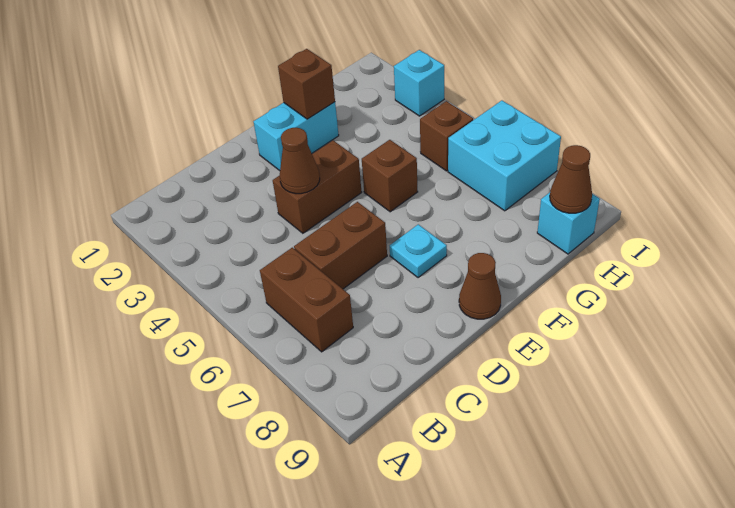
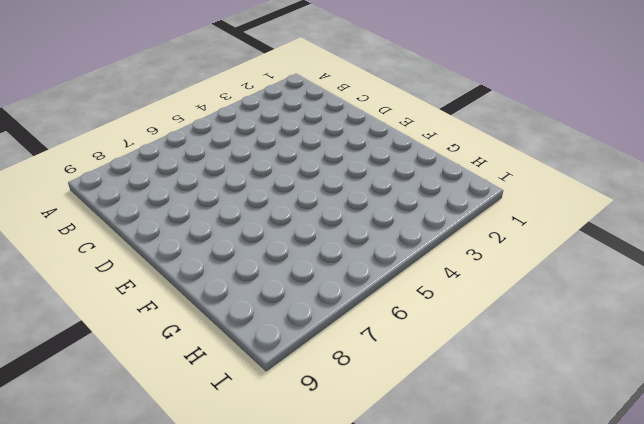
none -> brown 1x2 brick [260,248,353,352]
none -> brown 1x2 brick [294,202,387,289]
none -> brown 1x2 brick [273,141,362,233]

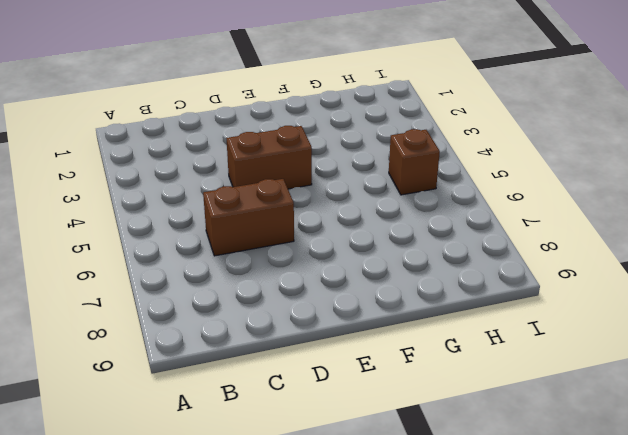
none -> brown 1x2 brick [260,248,353,352]
none -> cyan 1x2 brick [254,102,339,171]
none -> cyan 1x1 plate [390,224,447,278]

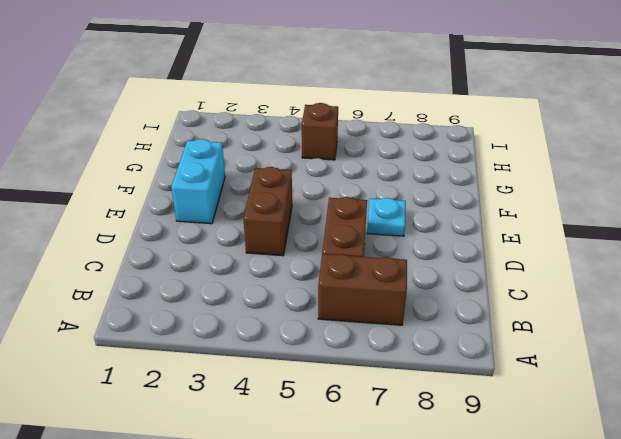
none -> brown 1x1 cone [459,253,501,319]
none -> brown 1x1 brick [362,140,418,212]
none -> cyan 2x2 brick [448,101,561,211]

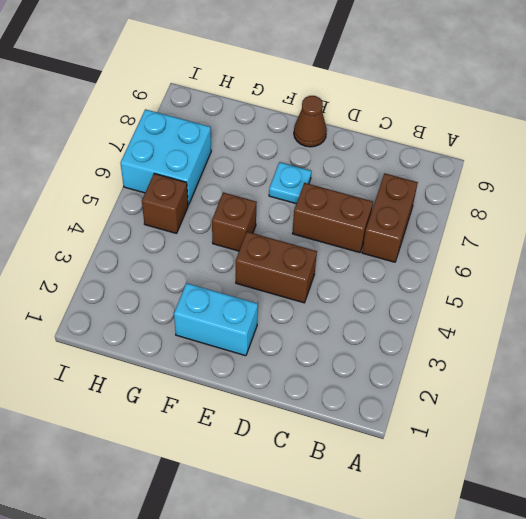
none -> cyan 1x1 brick [537,193,600,254]
none -> cyan 1x1 brick [394,50,444,116]
none -> brown 1x1 cone [279,128,320,194]

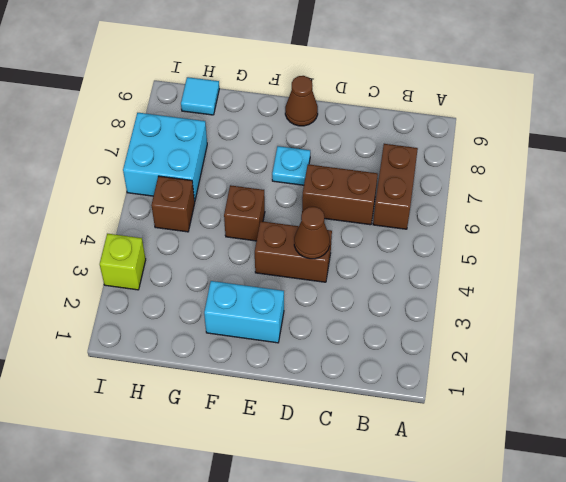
cyan 1x1 tile [181,77,219,115] -> cyan 1x1 brick [537,193,600,254]
lime 1x1 brick [100,234,146,290] -> cyan 1x1 brick [394,50,444,116]
none -> brown 1x1 brick [278,49,335,119]
none -> brown 1x1 cone [550,145,592,213]

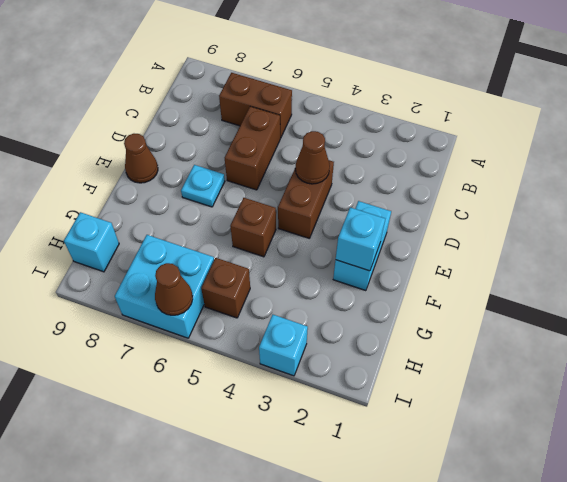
cyan 1x1 brick [336,207,385,271] -> brown 1x1 brick [278,49,335,119]
brown 1x1 cone [155,263,193,315] -> brown 1x1 cone moved to [550,145,592,213]

